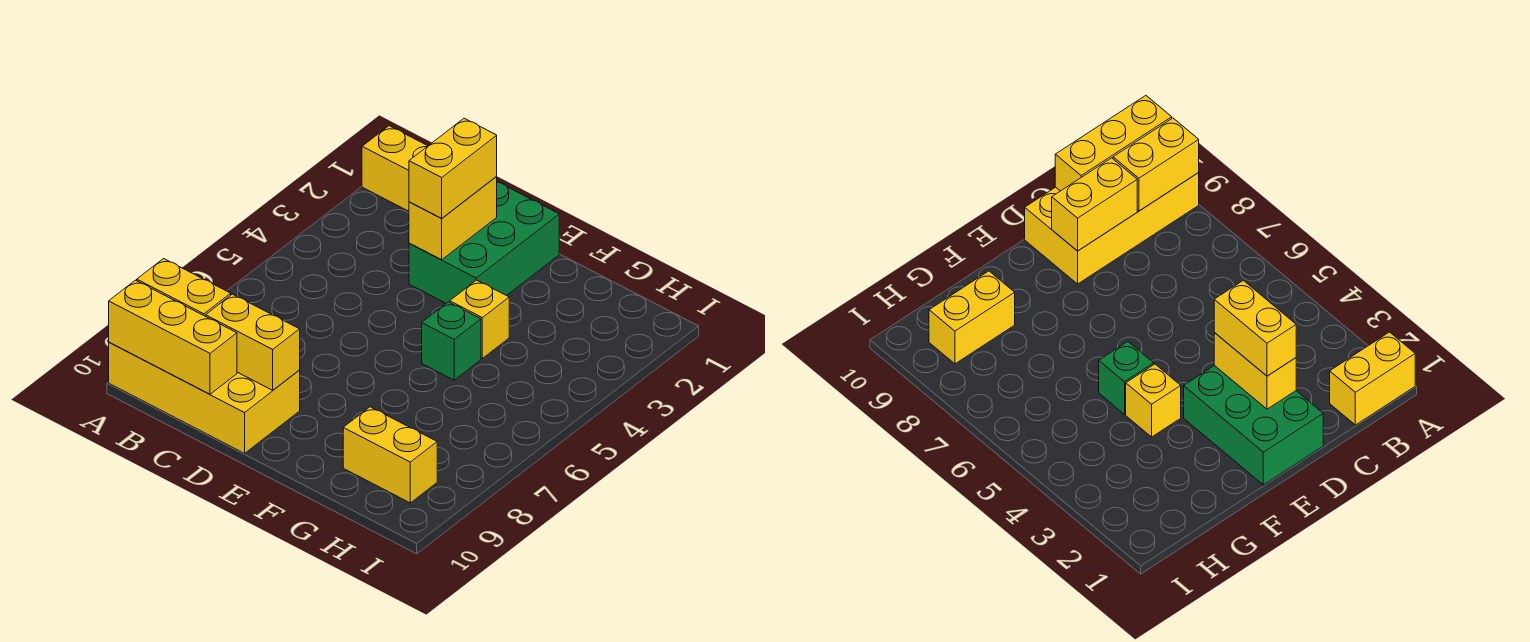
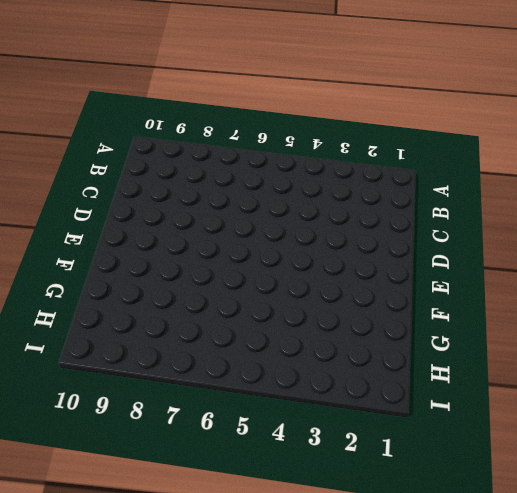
none -> yellow 1x2 brick [362,126,427,211]
none -> yellow 2x4 brick [109,342,300,453]

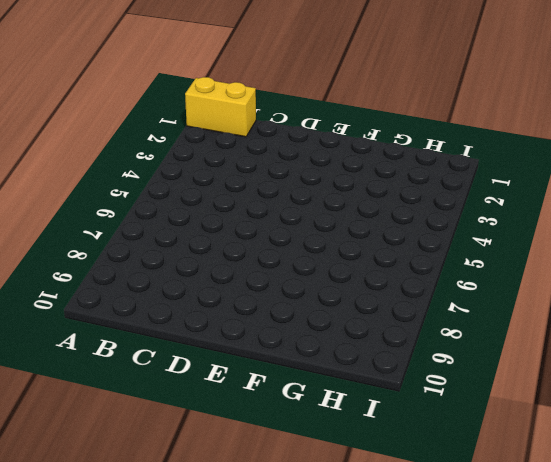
none -> yellow 2x4 brick [109,342,300,453]
none -> green 2x3 brick [409,182,559,303]

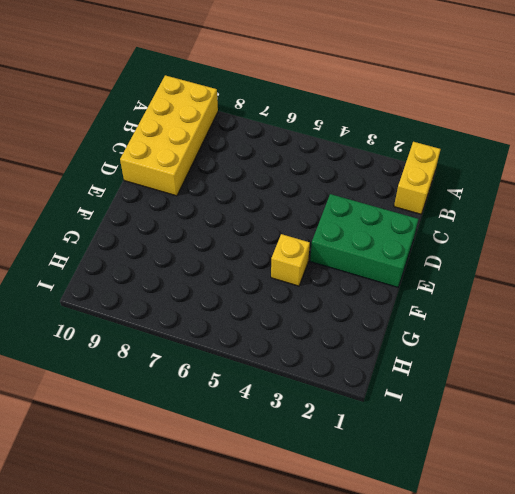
none -> green 1x1 brick [422,302,481,380]
none -> yellow 1x2 brick [343,407,437,503]

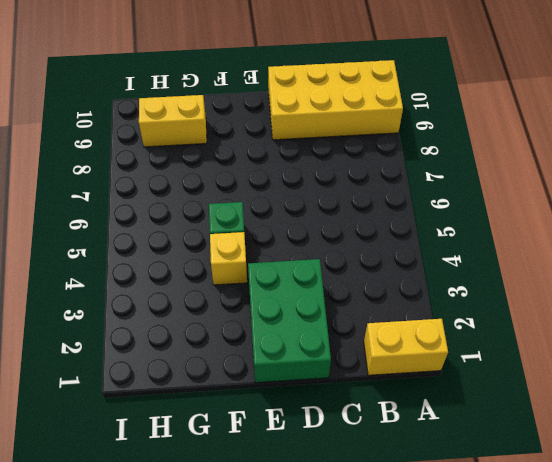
none -> yellow 1x2 brick [137,259,231,316]
none -> yellow 1x3 brick [109,280,237,394]

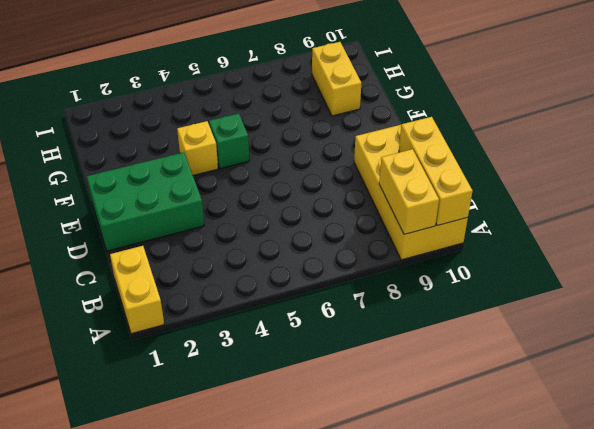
none -> yellow 1x2 brick [206,294,300,390]
none -> yellow 1x2 brick [409,177,497,260]

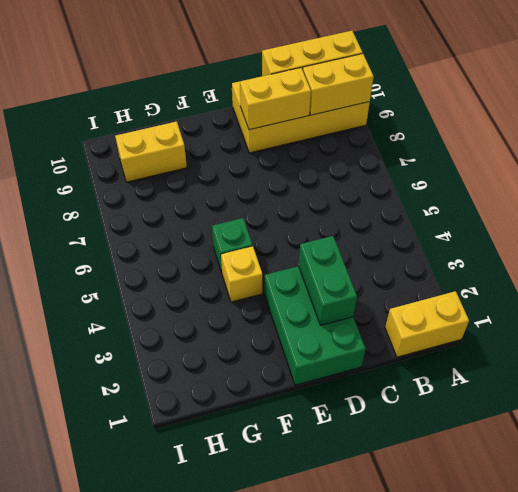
green 1x2 brick [299,236,357,325] -> yellow 1x2 brick [409,177,497,260]
none -> yellow 1x2 brick [409,118,497,218]

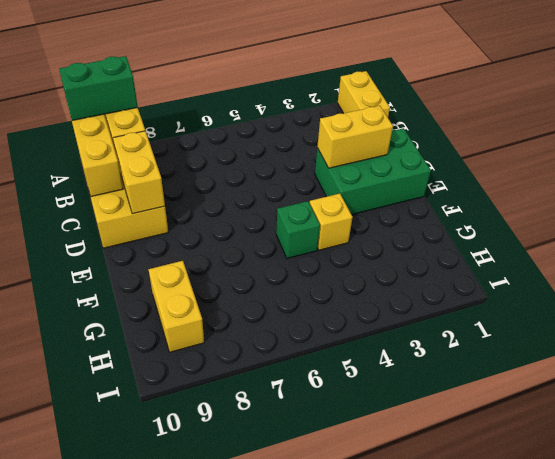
green 1x2 brick [59,56,138,121] -> none
none -> yellow 1x2 brick [409,118,497,218]

